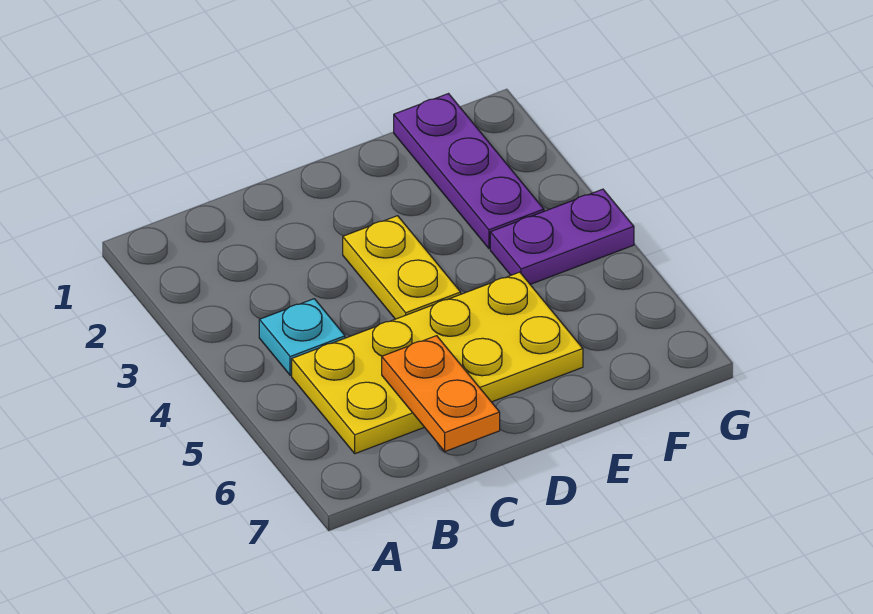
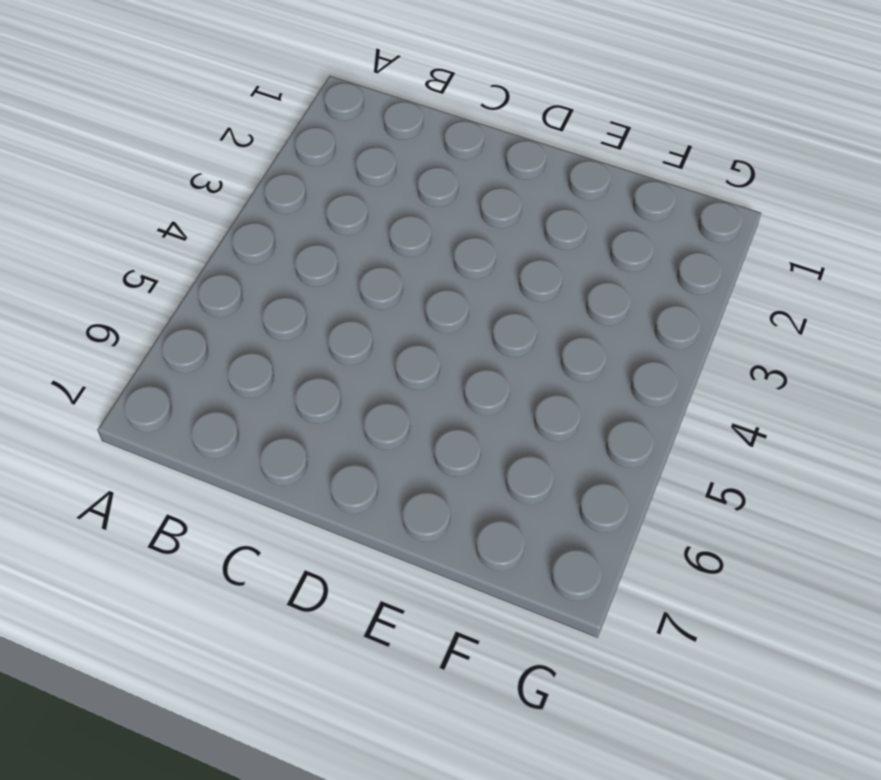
none -> cyan 1x1 plate [259,299,345,375]
none -> yellow 2x4 plate [292,272,583,454]

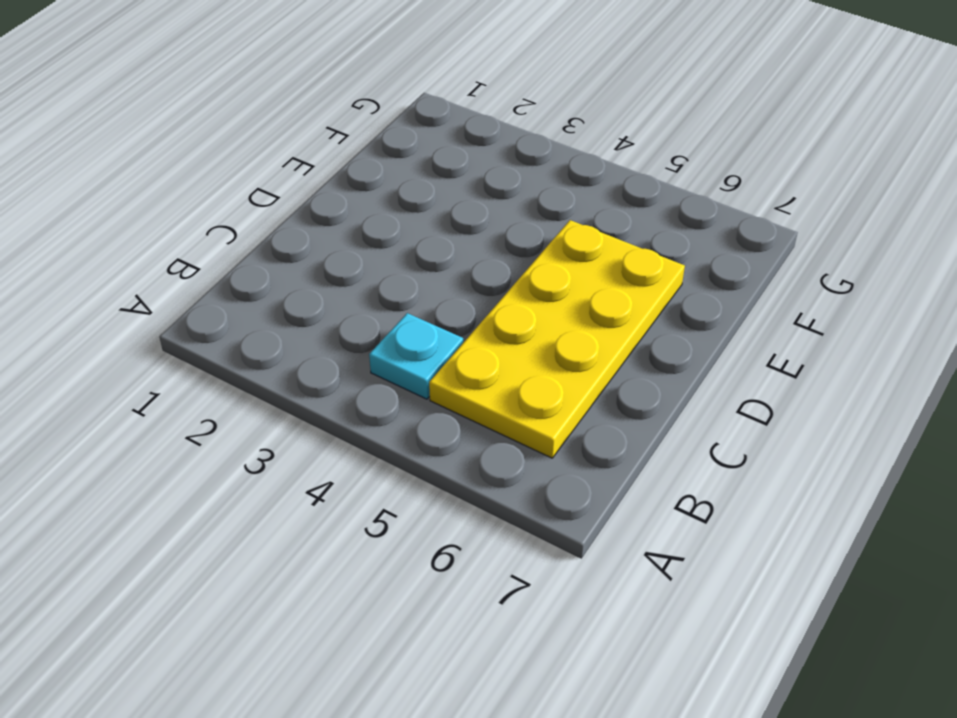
none -> yellow 1x2 plate [343,216,461,319]
none -> purple 1x3 plate [394,94,544,249]

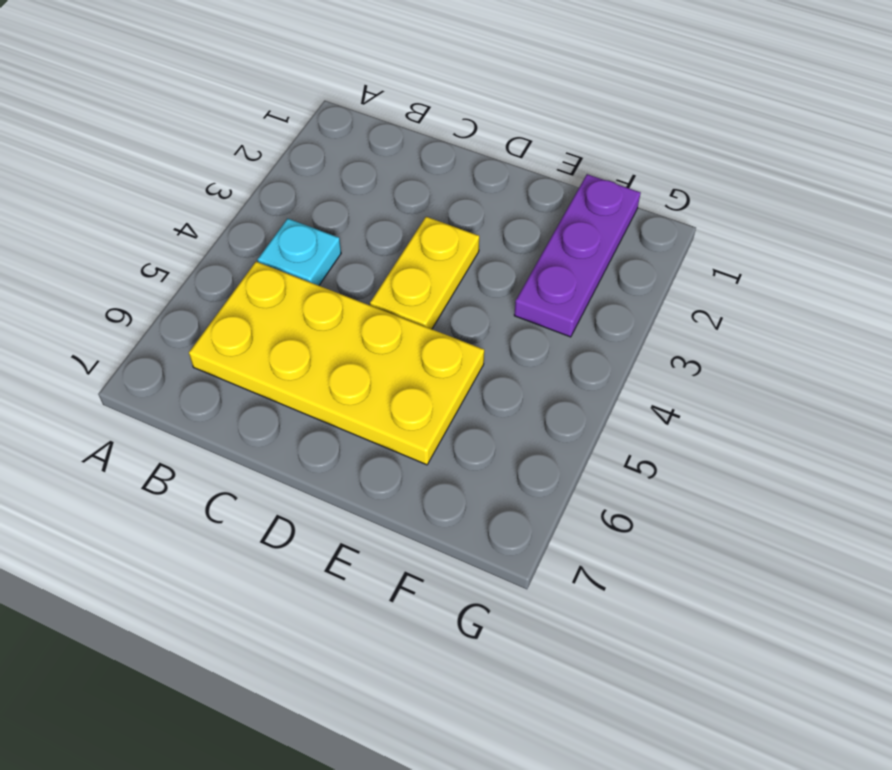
none -> purple 1x2 plate [490,189,634,284]
none -> orange 1x2 plate [382,336,500,451]

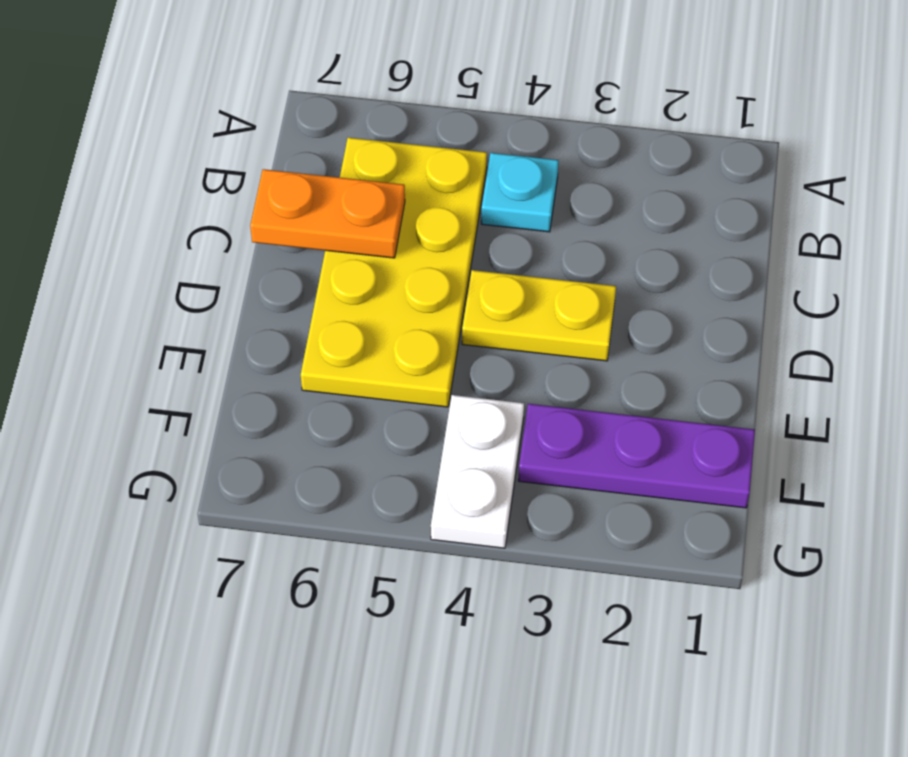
white 1x2 plate [431,395,524,548] -> purple 1x2 plate [490,189,634,284]

